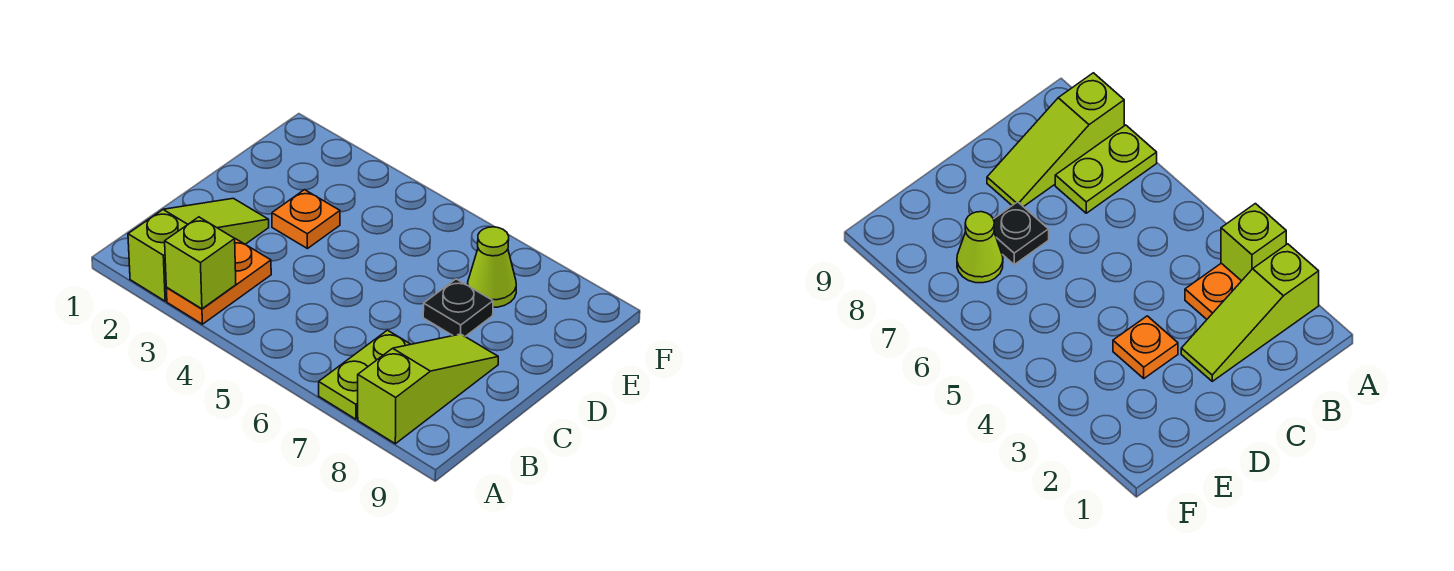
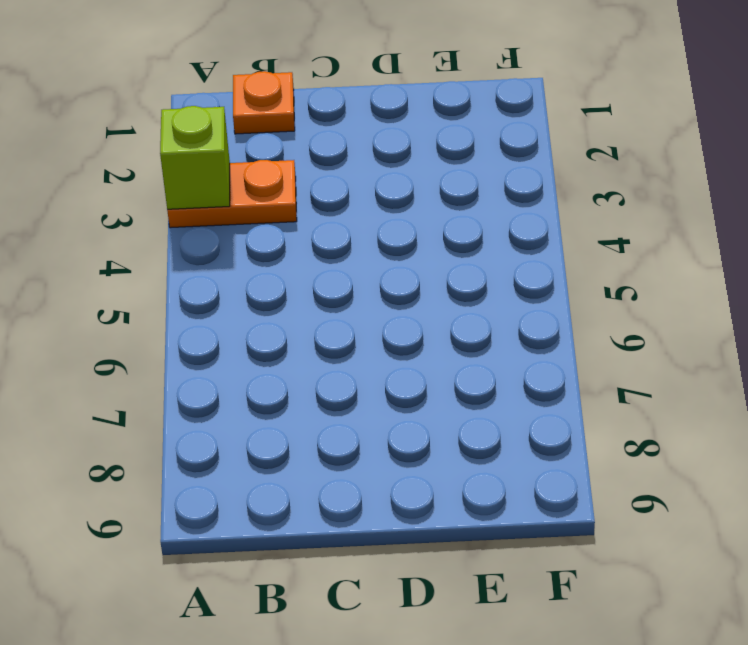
orange 1x1 plate [233,71,295,134] -> orange 1x1 plate moved to [272,190,340,249]
none -> lime 1x3 slope [128,198,269,301]
none -> lime 1x2 plate [319,330,411,419]

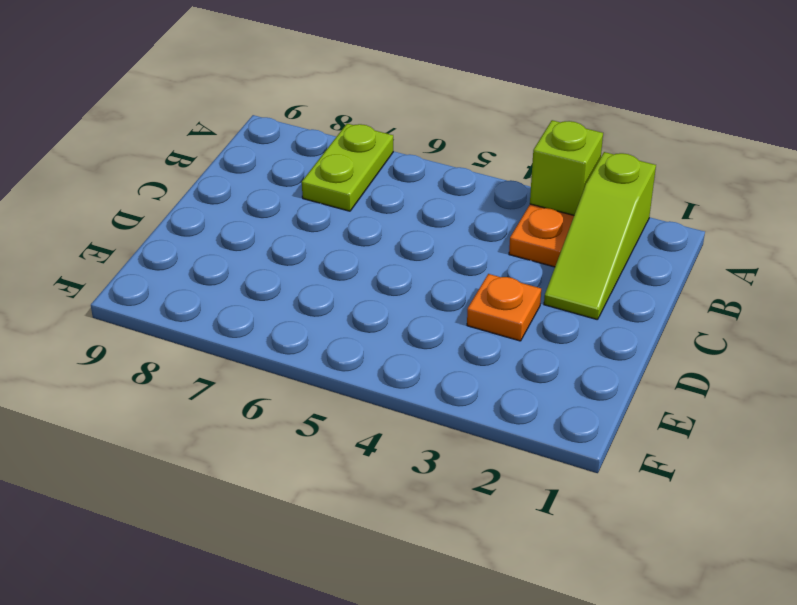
none -> lime 1x3 slope [358,334,498,444]
none -> black 1x1 plate [423,279,493,336]

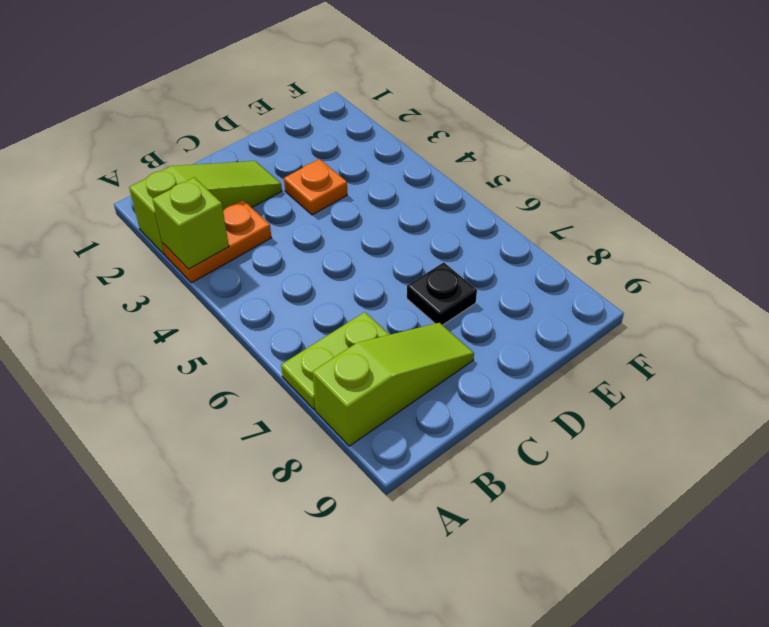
none -> lime 1x1 cone [468,227,516,307]

